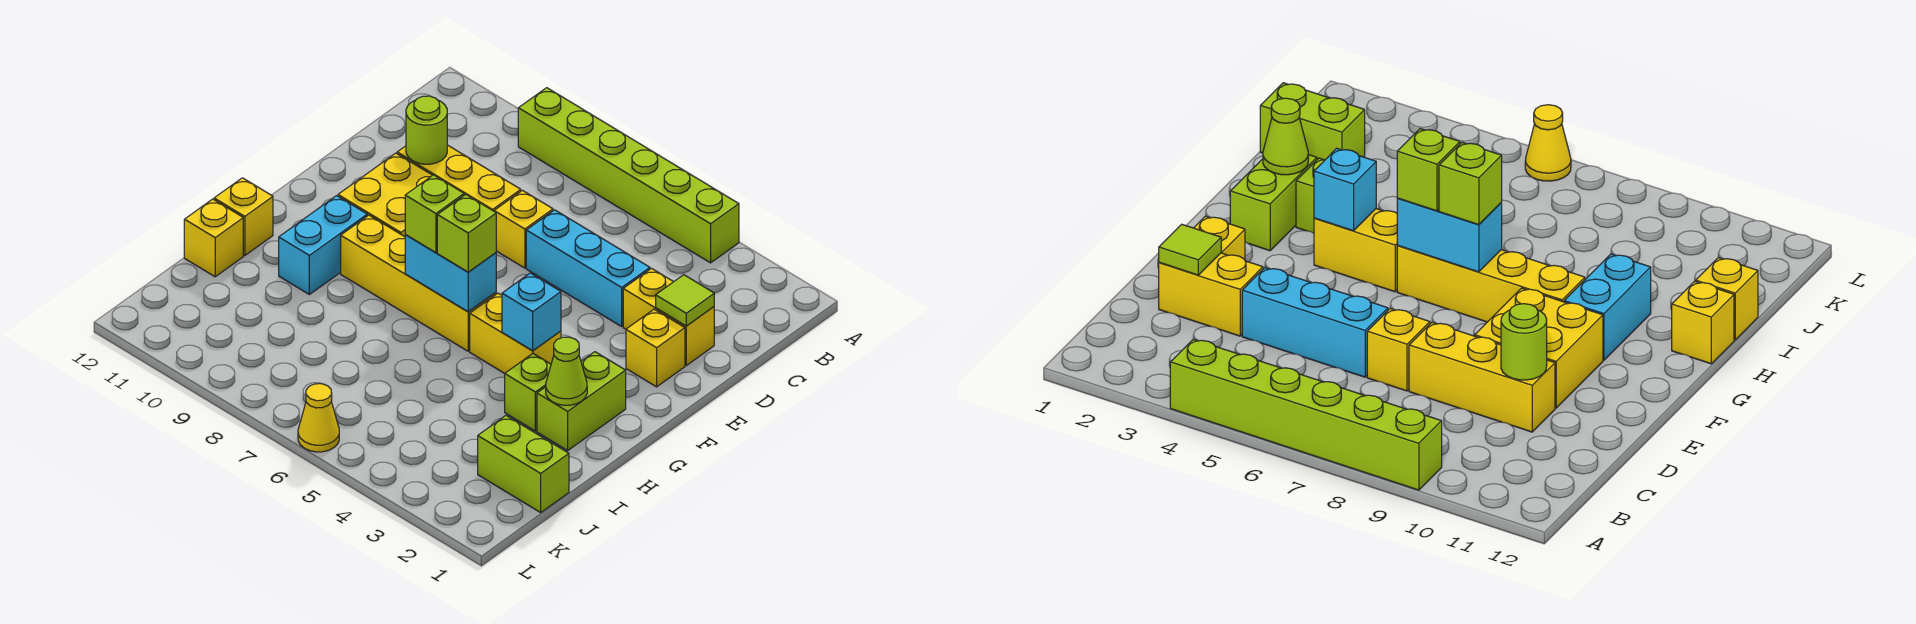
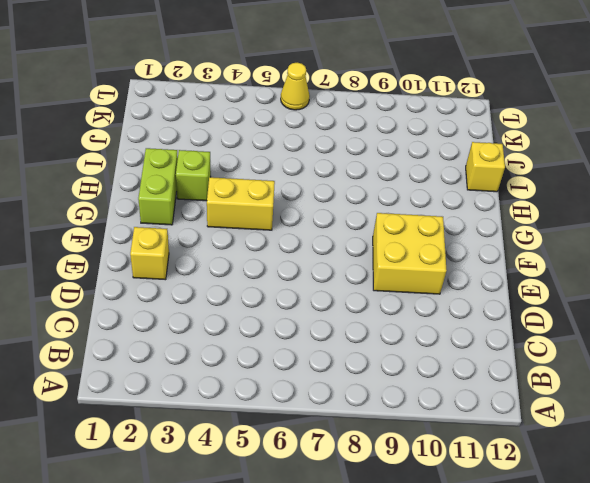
none -> lime 1x6 brick [518,88,739,263]
none -> yellow 1x2 brick [623,269,714,365]
none -> cyan 1x3 brick [526,210,650,326]

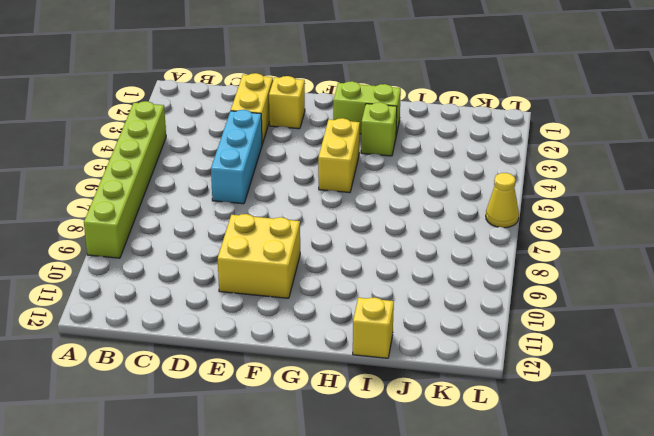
none -> yellow 1x1 brick [494,190,553,268]
none -> yellow 1x3 brick [397,145,521,211]
none -> yellow 1x4 brick [341,215,496,351]

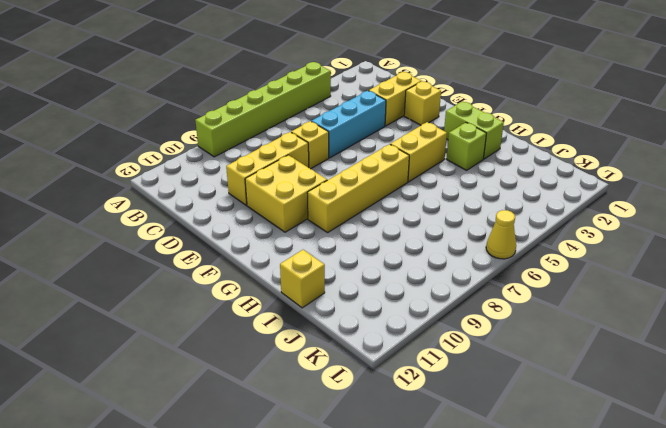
none -> cyan 1x2 brick [279,196,367,294]
none -> yellow 1x1 brick [214,178,273,256]
none -> lime 1x2 brick [478,416,569,512]

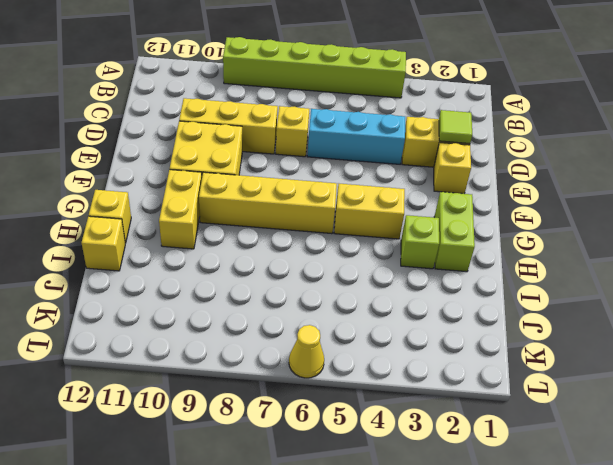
yellow 1x2 brick [159,170,202,249] -> cyan 1x2 brick [279,196,367,294]
none -> lime 1x2 brick [478,416,569,512]
none -> lime 1x1 round brick [406,96,447,164]
none -> cyan 1x1 brick [502,273,561,351]

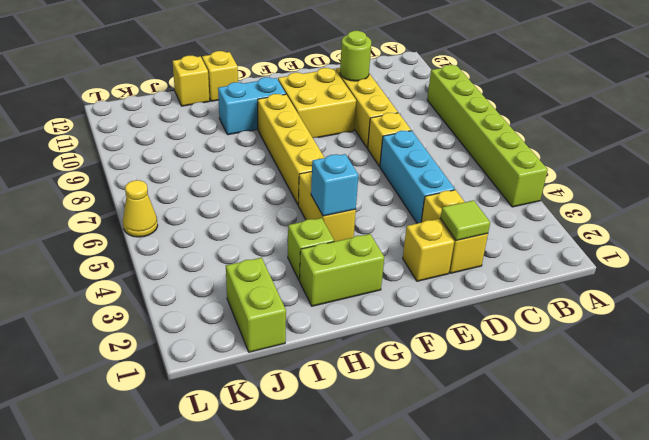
none -> cyan 1x2 brick [405,235,496,312]
none -> lime 1x1 cone [546,337,587,405]
none -> lime 1x1 brick [437,194,496,272]

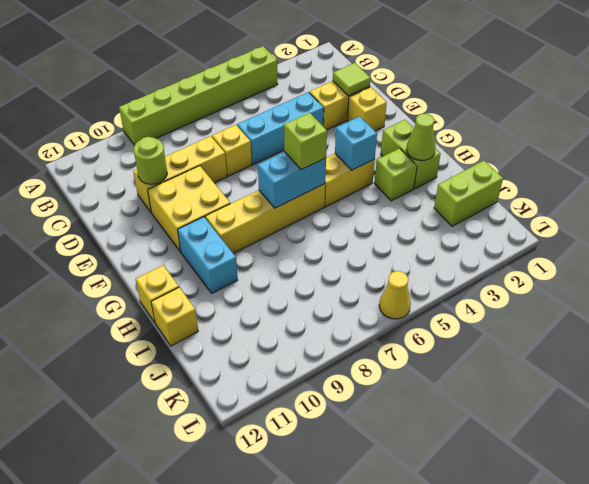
none -> lime 1x1 brick [405,175,464,253]

